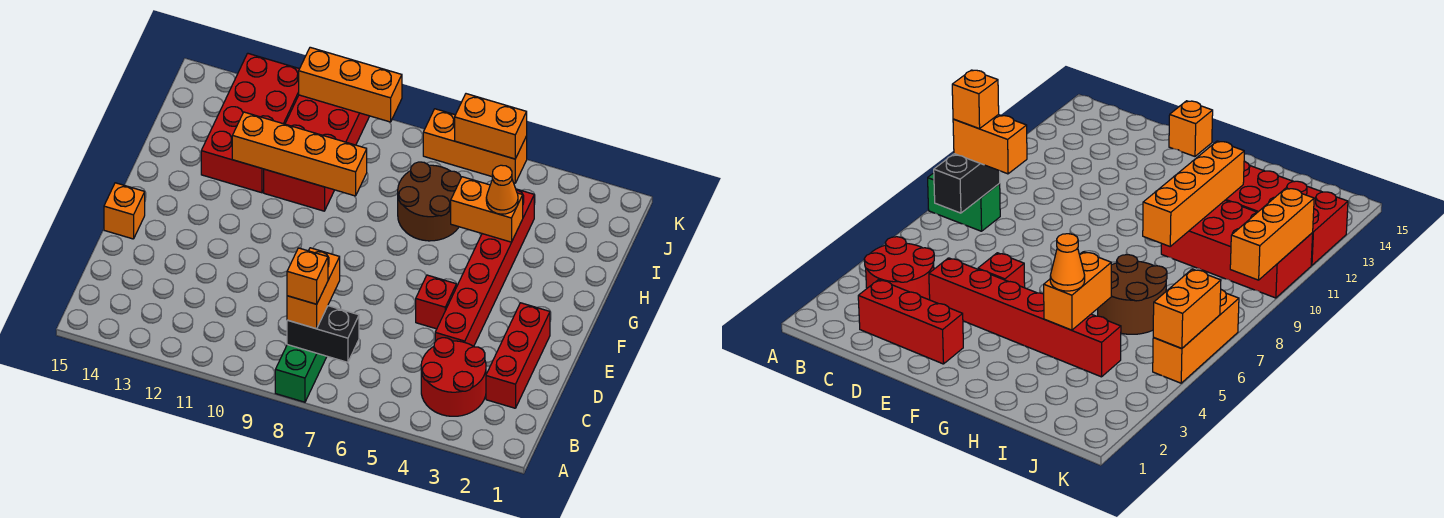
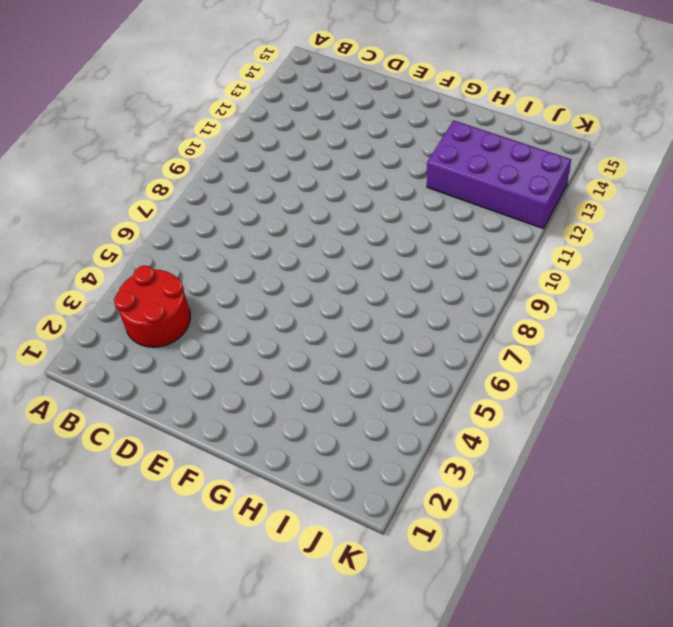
purple 2x4 brick [427,120,571,229] -> red 2x4 brick [201,53,299,193]
none -> green 1x2 brick [275,345,327,402]
none -> red 1x3 brick [486,303,550,408]
none -> red 1x6 brick [435,189,534,346]

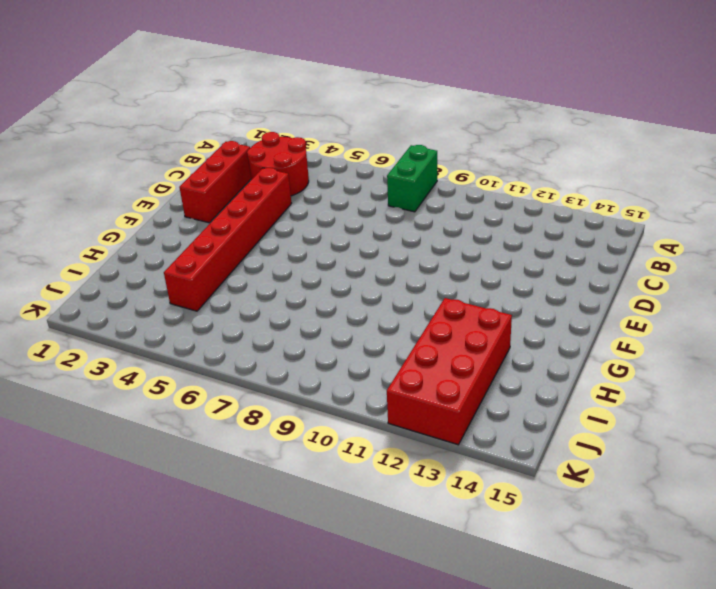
none -> red 1x1 brick [416,275,456,329]
none -> orange 1x1 brick [104,183,145,239]
none -> brown 2x2 round brick [398,162,461,241]

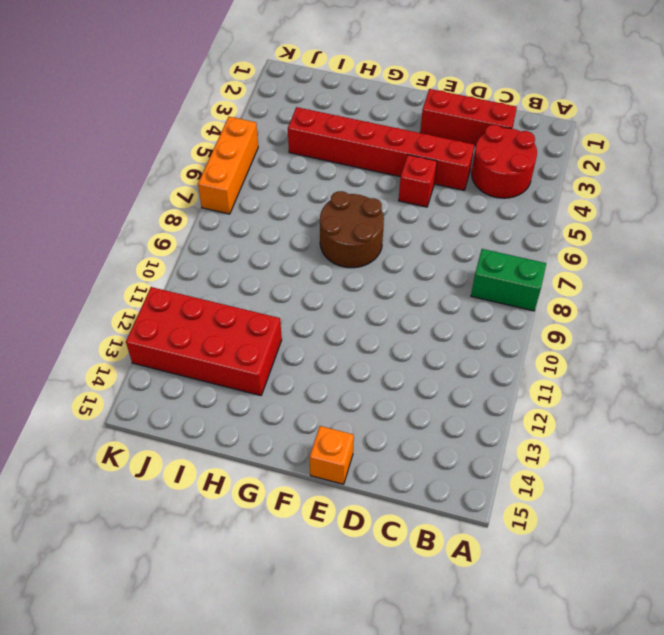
brown 2x2 round brick [320,191,384,268] -> brown 2x2 round brick moved to [398,162,461,241]
none -> red 2x4 brick [264,95,369,211]
none -> black 1x2 brick [287,306,359,362]
none -> orange 1x2 brick [451,177,523,242]

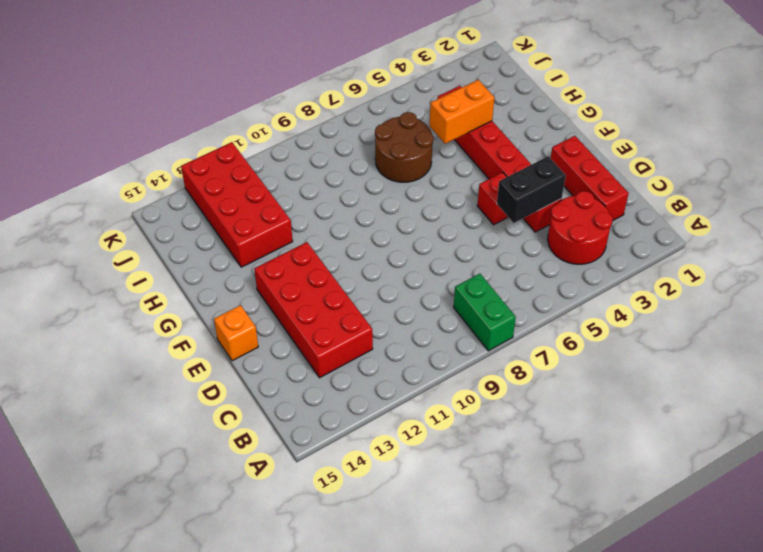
red 2x4 brick [254,242,373,378] -> red 2x4 brick moved to [264,95,369,211]
black 1x2 brick [497,156,566,223] -> black 1x2 brick moved to [287,306,359,362]
none -> orange 1x3 brick [423,109,527,183]
none -> orange 1x4 brick [232,112,367,196]
none -> orange 1x2 brick [455,94,527,159]

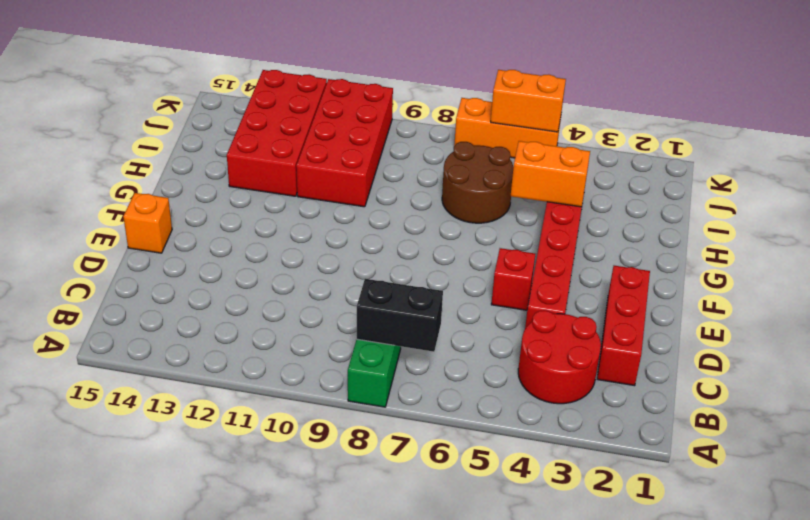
none -> orange 1x4 brick [232,112,367,196]
none -> orange 1x3 brick [299,47,402,122]
none -> orange 1x2 brick [287,248,340,329]

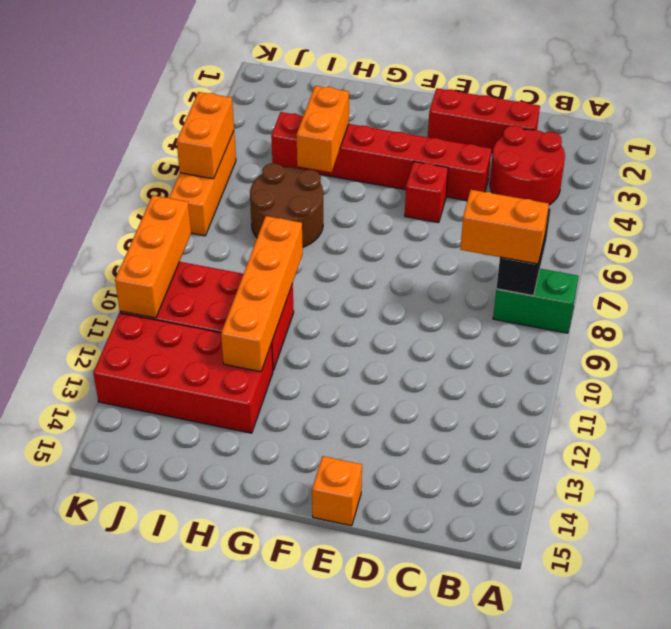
none -> orange 1x1 cone [486,165,518,214]
none -> orange 1x1 brick [287,248,328,304]

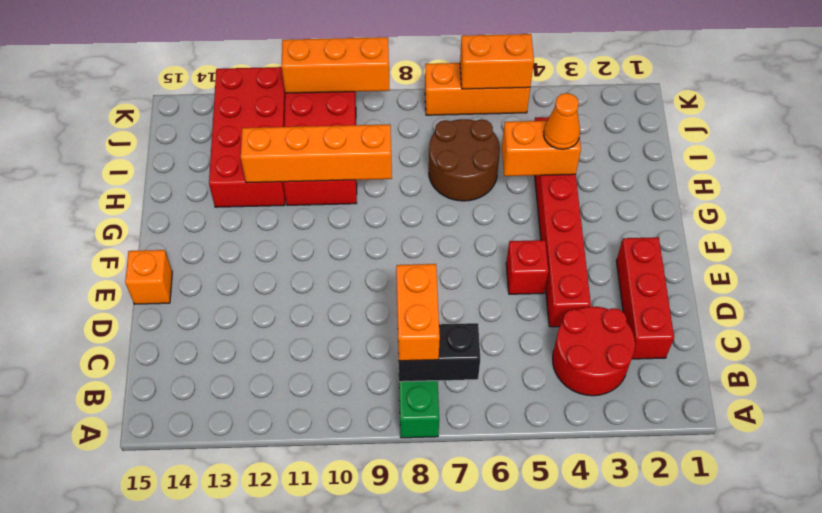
none -> orange 1x1 brick [287,248,328,304]

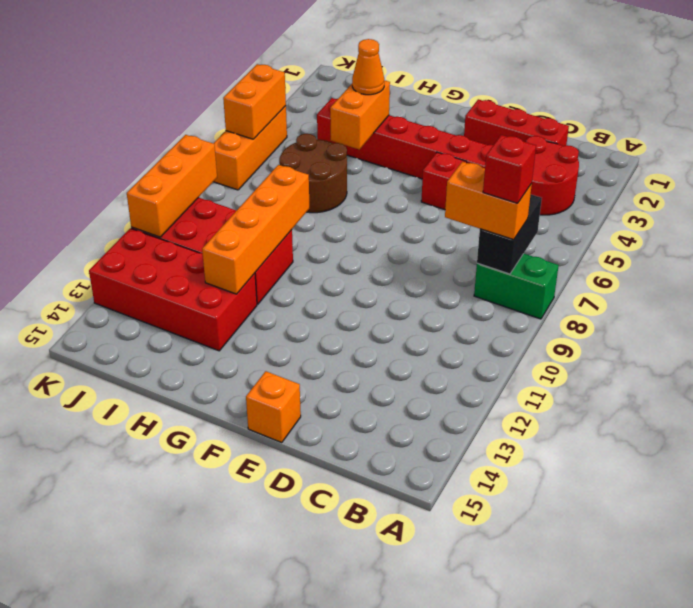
red 1x1 brick [483,135,536,203] -> orange 1x1 brick [287,248,328,304]

